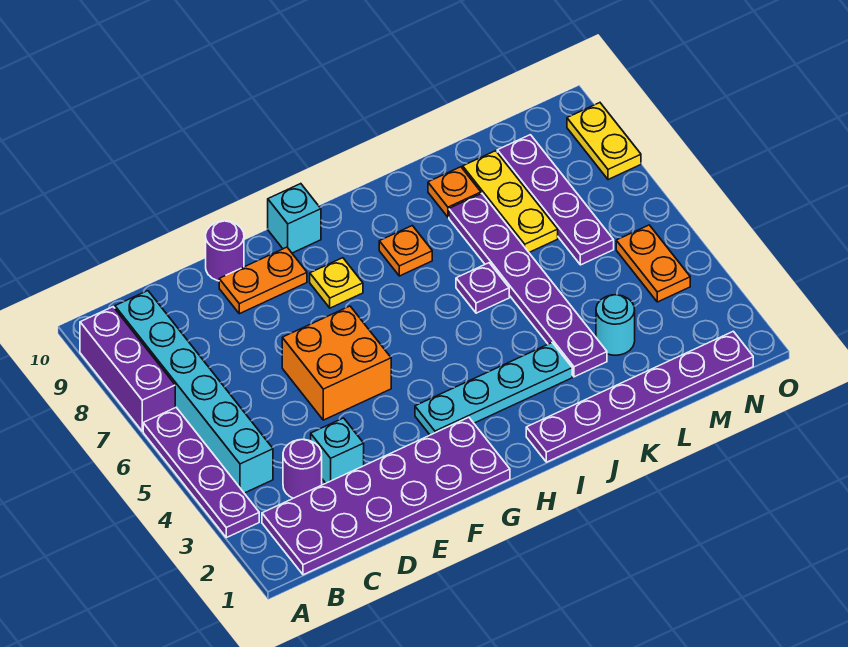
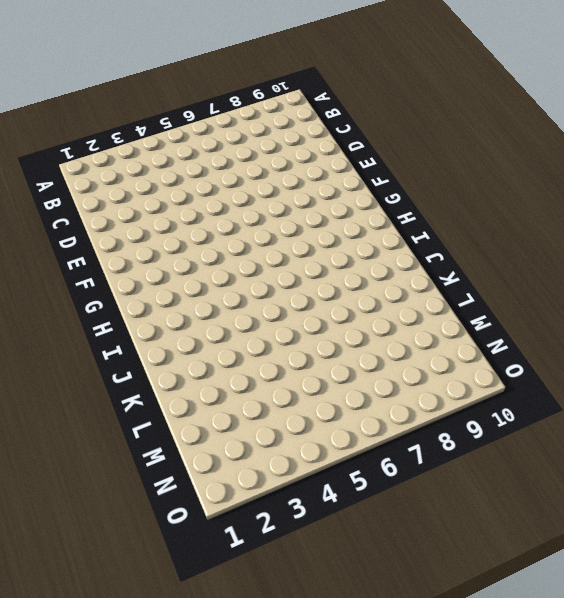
none -> purple 1x4 plate [143,407,259,538]
none -> purple 1x3 brick [80,307,175,431]
none -> purple 2x6 plate [262,417,510,575]

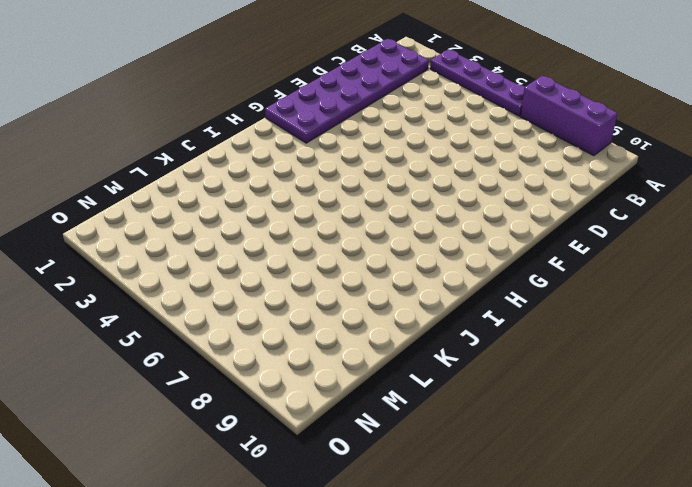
none -> cyan 1x6 brick [115,291,273,493]
none -> purple 1x1 round brick [283,439,322,498]
none -> cyan 1x1 brick [311,418,364,483]

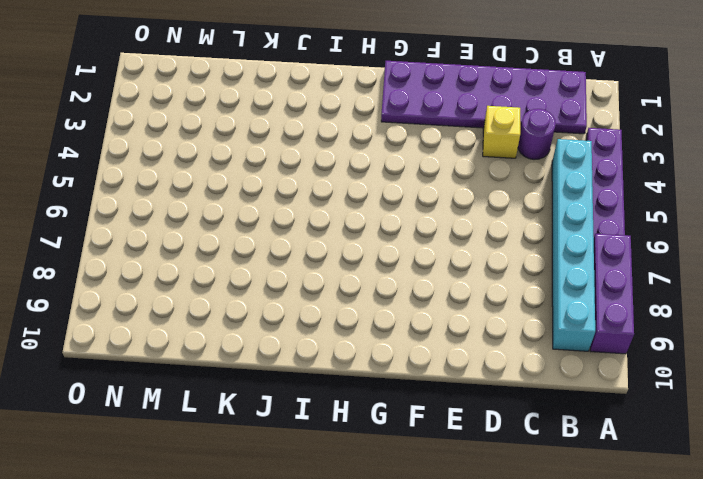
yellow 1x1 brick [483,106,520,158] -> cyan 1x1 brick [311,418,364,483]
none -> orange 2x2 brick [282,306,391,420]
none -> orange 1x2 plate [219,247,307,314]
none -> purple 1x1 round brick [206,221,244,281]

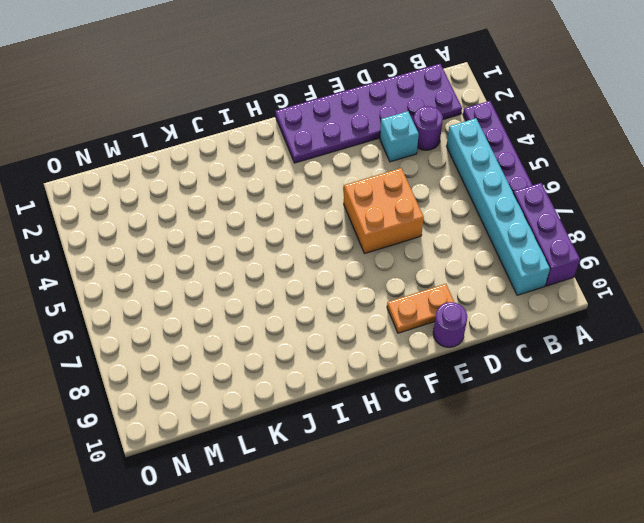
none -> cyan 1x4 plate [415,343,572,435]
none -> yellow 1x1 plate [310,258,363,308]
none -> cyan 1x1 brick [268,184,321,253]

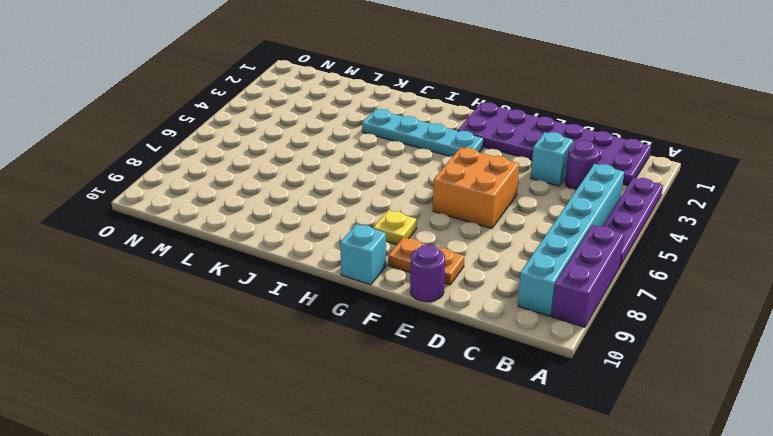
none -> purple 1x6 plate [526,331,753,462]
none -> orange 1x1 plate [379,226,432,276]
none -> purple 1x1 plate [456,263,509,313]

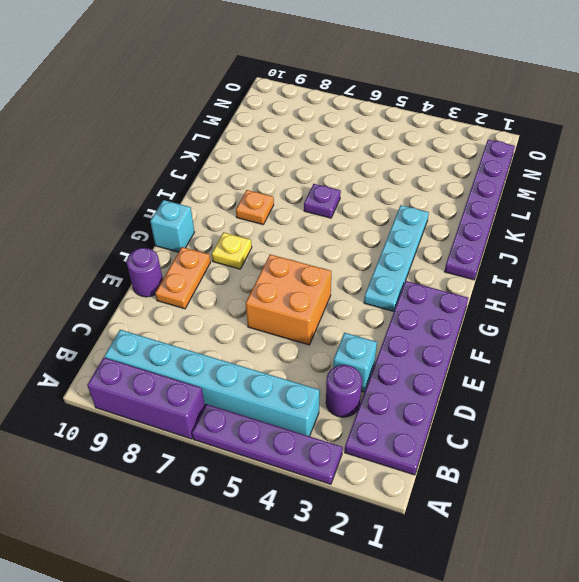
none -> purple 1x6 plate [449,194,607,377]
none -> orange 1x1 plate [428,167,481,217]
none -> cyan 1x1 round brick [596,295,635,355]

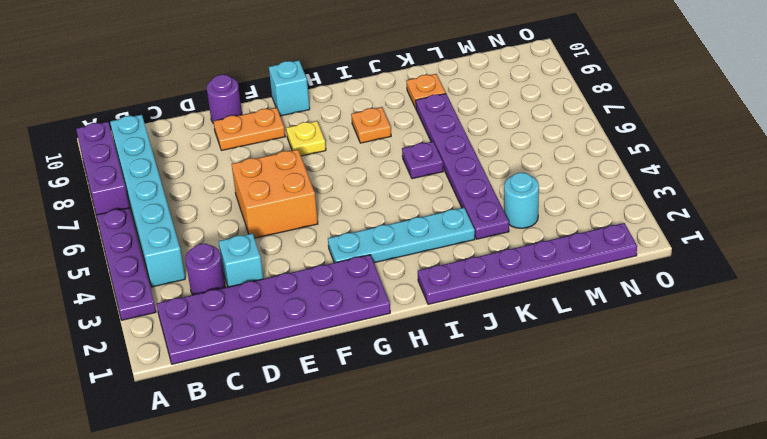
none -> yellow 1x3 plate [463,151,558,252]
none -> purple 1x4 plate [497,135,614,265]
none -> orange 1x2 plate [616,225,690,302]

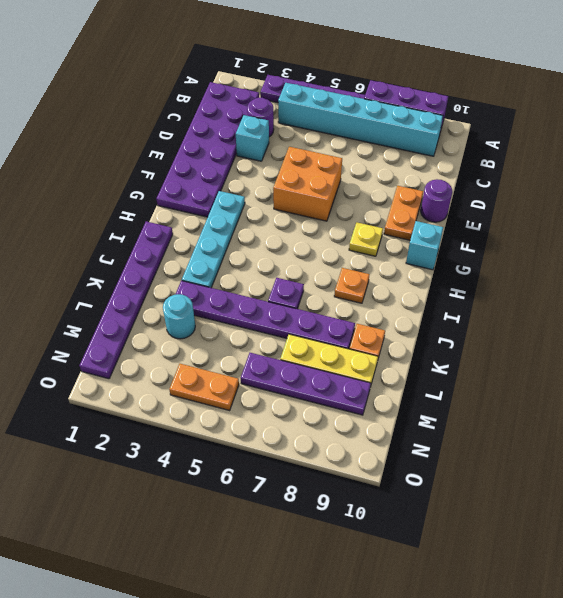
none -> yellow 1x2 plate [567,103,641,180]

